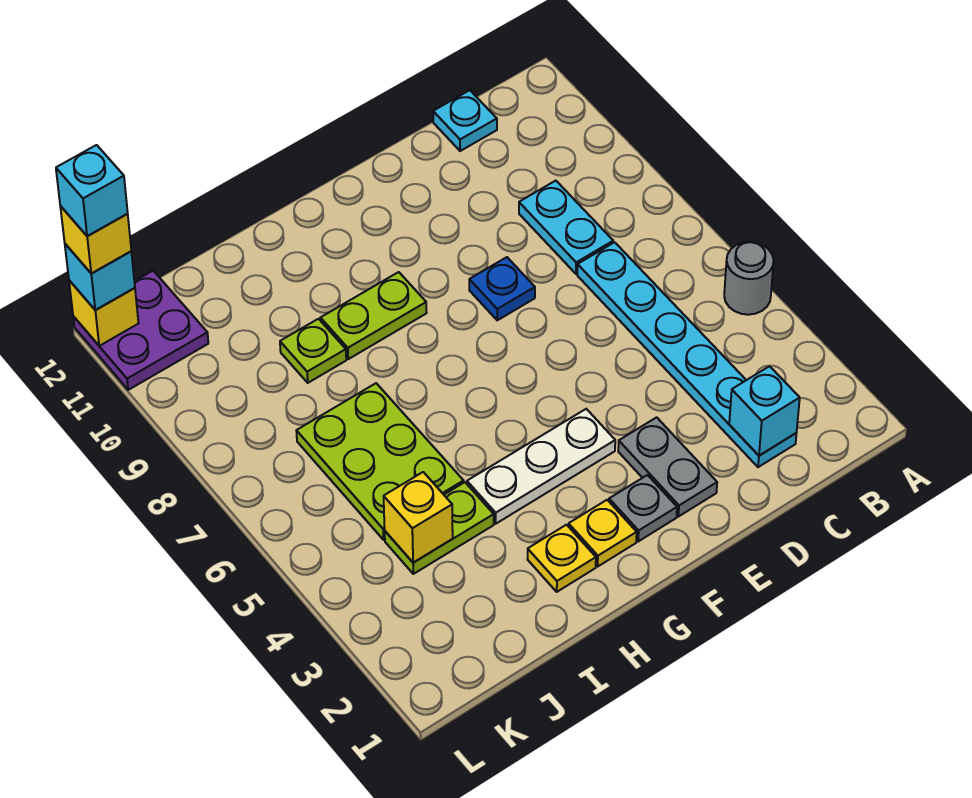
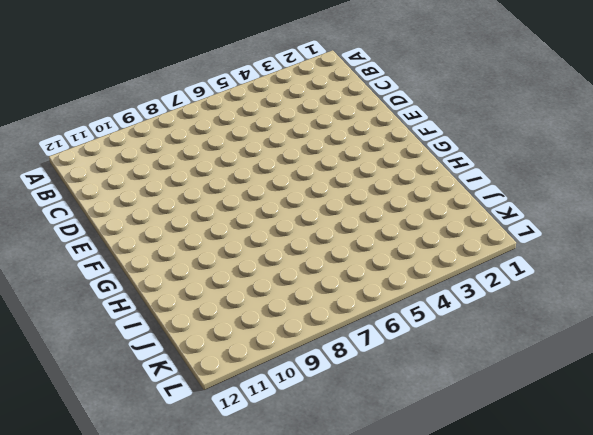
none -> grey 1x1 round brick [724,242,774,315]
none -> cyan 1x6 plate [577,242,797,467]
none -> cyan 1x2 plate [519,181,613,274]

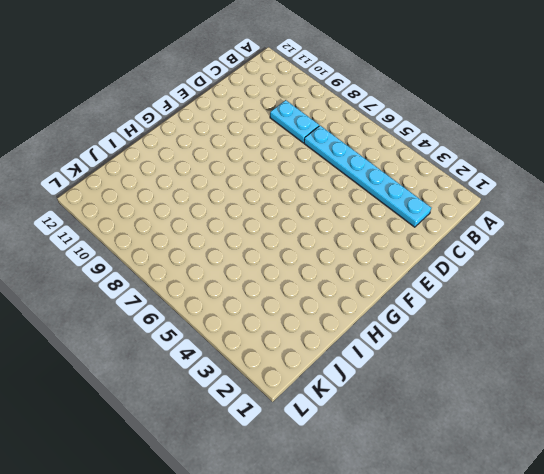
none -> grey 1x1 round brick [724,242,774,315]
none -> cyan 1x1 plate [433,90,497,151]
none -> grey 1x2 plate [618,417,717,517]

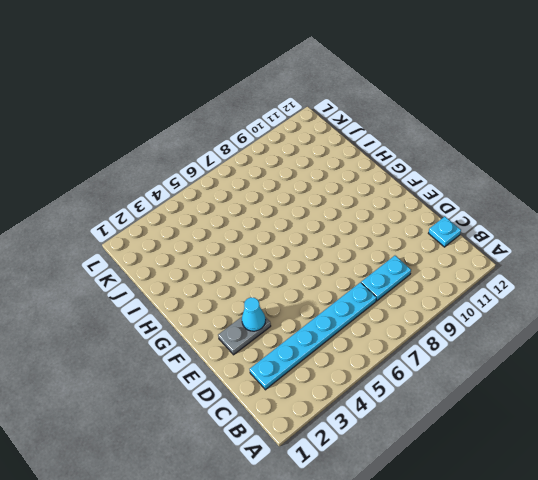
cyan 1x1 cone [242,297,265,331] -> none
none -> grey 1x1 round brick [724,242,774,315]
none -> blue 1x1 plate [469,257,535,320]
none -> grey 1x1 plate [609,475,677,542]

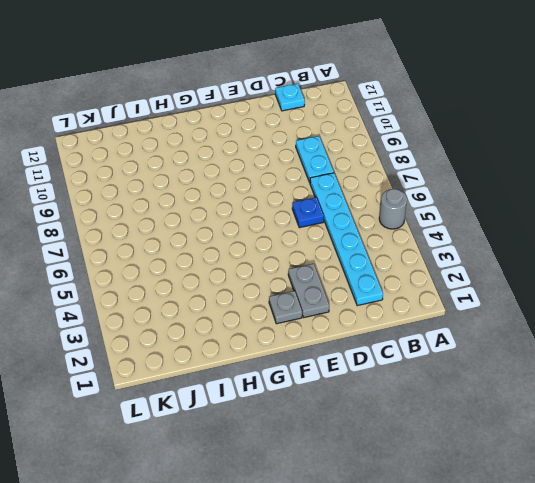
blue 1x1 plate [292,197,324,228] -> blue 1x1 plate moved to [469,257,535,320]
none -> white 1x3 plate [467,409,615,524]
none -> yellow 1x1 plate [568,500,637,566]
none -> lime 1x2 plate [321,272,427,359]

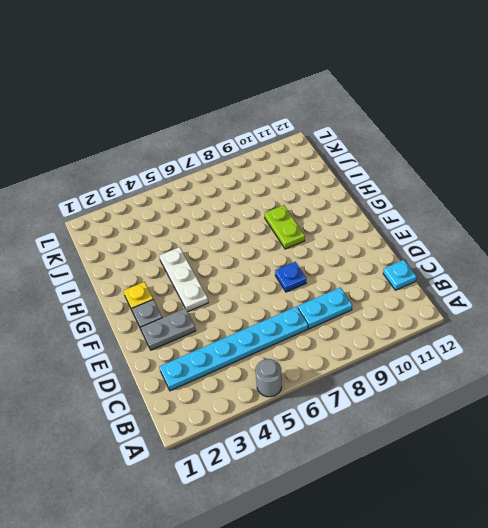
none -> yellow 1x1 plate [528,525,596,592]
none -> lime 1x2 plate [385,482,494,574]
none -> lime 2x3 plate [296,383,464,540]

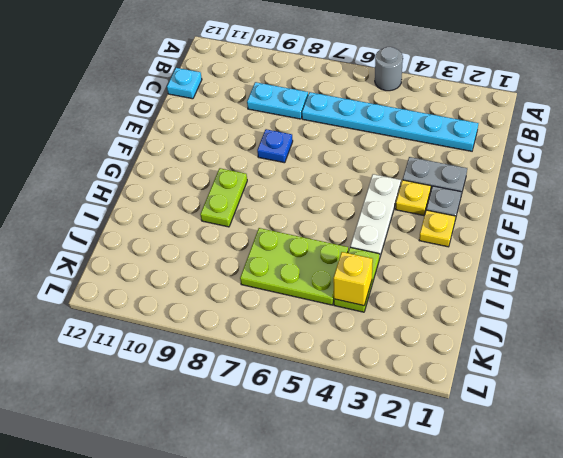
yellow 1x1 plate [395,180,431,216] -> yellow 1x1 plate moved to [528,525,596,592]
none -> lime 1x1 plate [280,319,346,383]
none -> purple 2x2 plate [73,271,208,390]
none -> cyan 1x1 brick [729,366,800,456]

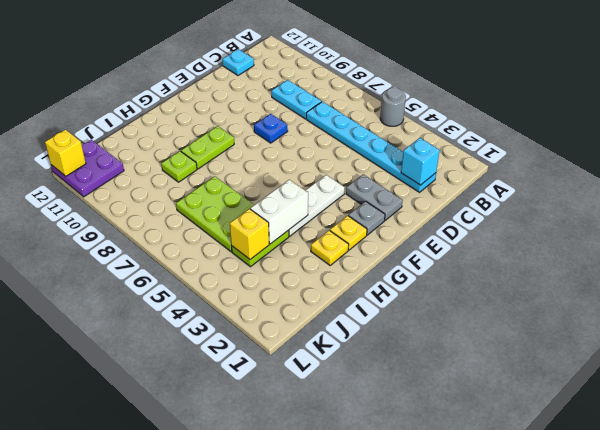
white 1x2 brick [250,180,308,244] -> none
none -> cyan 1x1 brick [65,244,135,310]
none -> yellow 1x1 brick [60,206,131,274]
none -> cyan 1x1 brick [56,145,128,236]

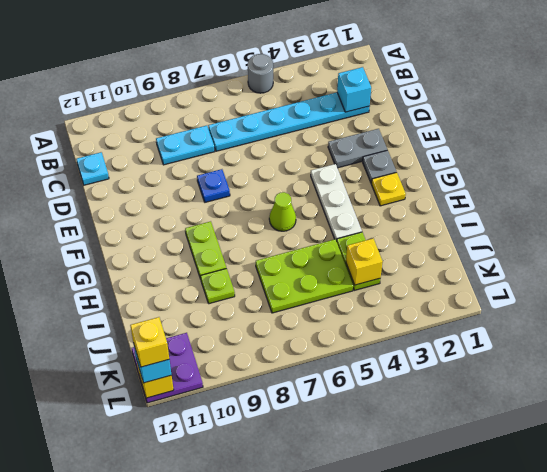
lime 1x1 cone [269,192,296,231] -> none
none -> yellow 1x1 plate [528,525,596,592]
none -> cyan 1x1 brick [56,145,128,236]

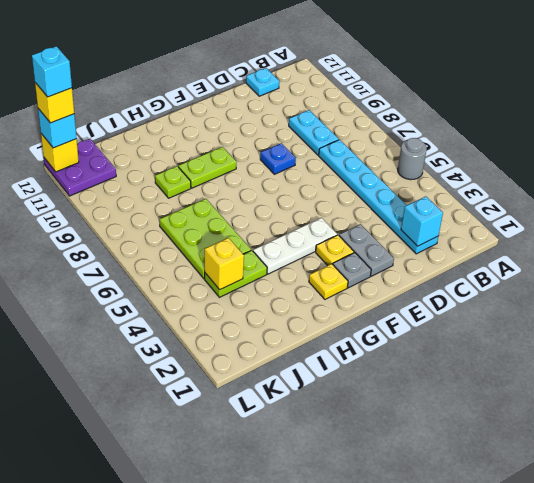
yellow 1x1 plate [316,235,354,266] -> yellow 1x1 plate moved to [528,525,596,592]

